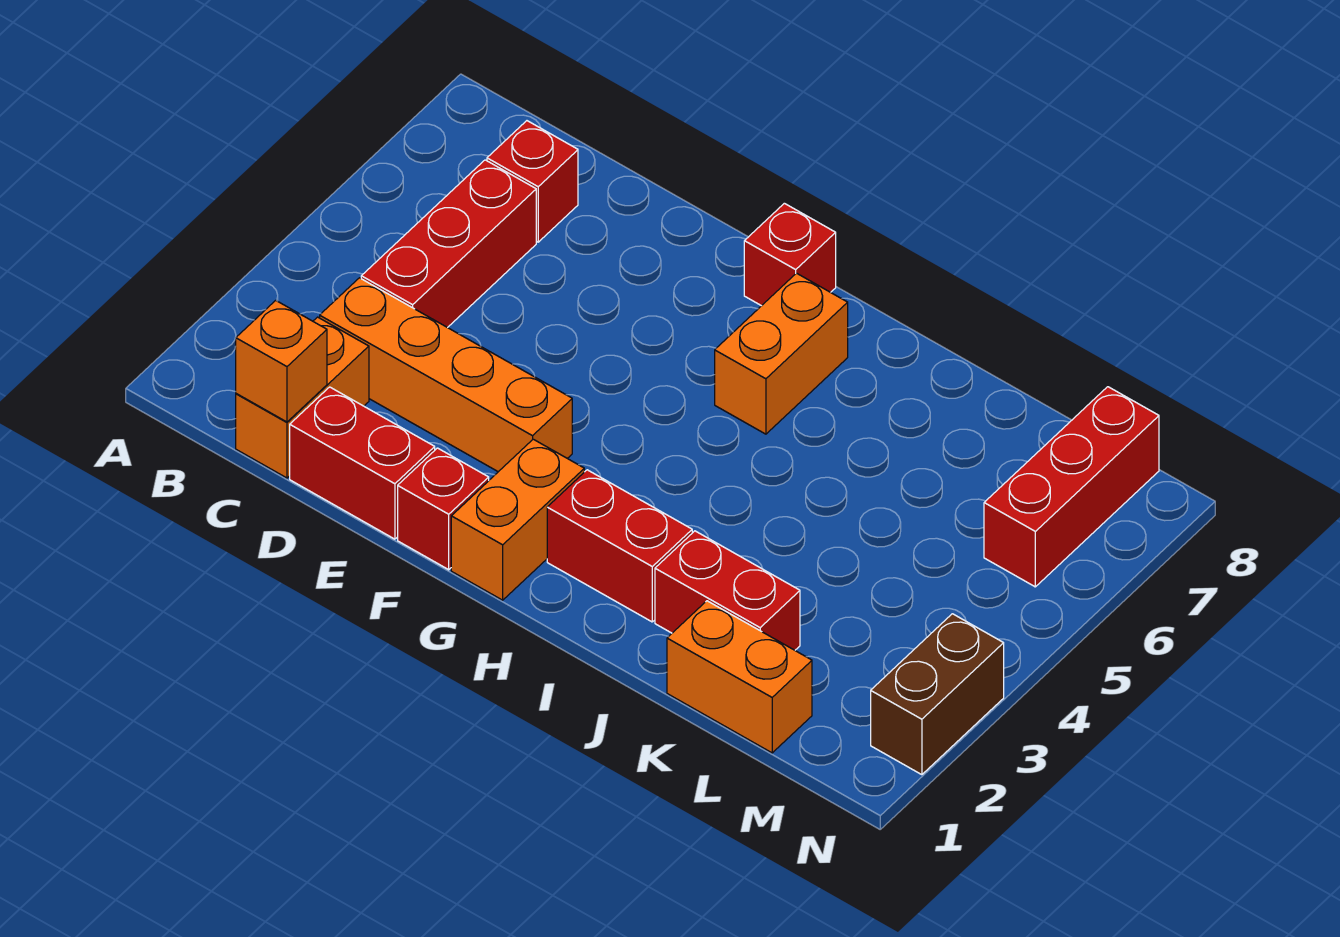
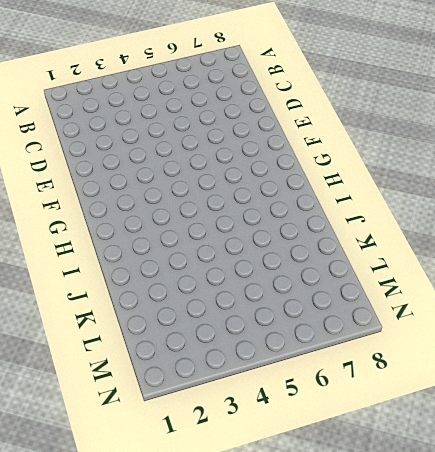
none -> orange 1x2 brick [236,317,369,478]
none -> orange 1x4 brick [320,278,572,472]
none -> red 1x3 brick [361,160,536,328]

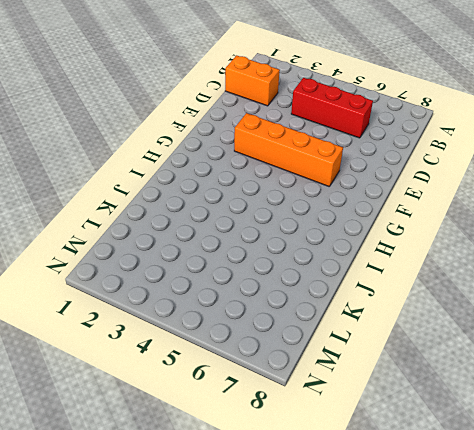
orange 1x4 brick [234,113,343,187] -> orange 1x4 brick turned to [320,278,572,472]
none -> red 1x1 brick [487,121,578,242]
none -> red 1x2 brick [290,387,435,539]
none -> red 1x1 brick [398,448,489,570]

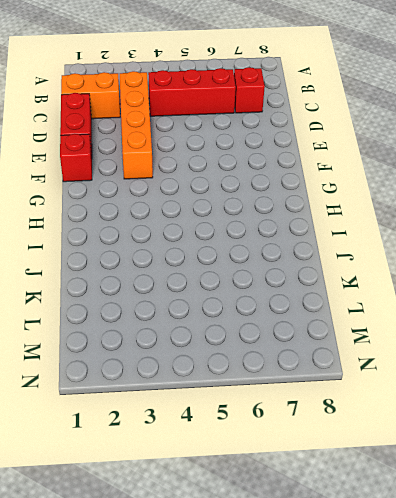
none -> orange 1x2 brick [451,439,584,600]
none -> red 1x1 brick [744,203,836,306]
none -> red 1x2 brick [547,470,692,622]

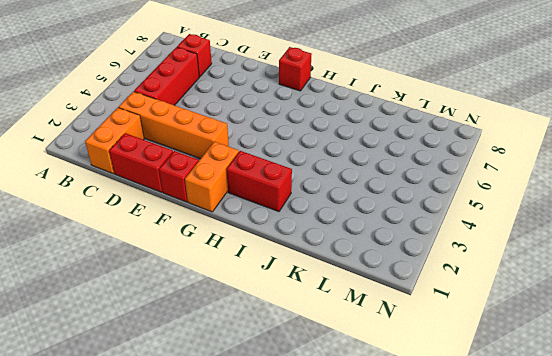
none -> orange 1x2 brick [715,273,848,434]
none -> red 1x2 brick [655,531,800,650]
none -> orange 1x2 brick [667,601,812,753]

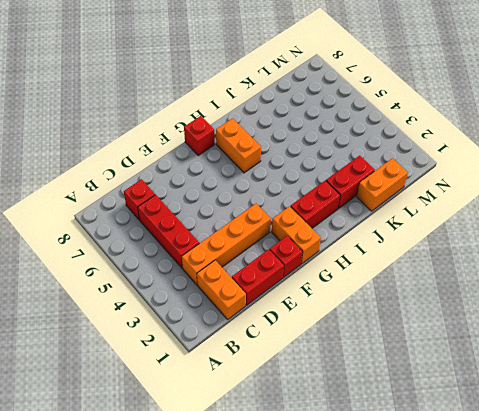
none -> red 1x3 brick [984,387,1159,587]
none -> brown 1x2 brick [871,614,1004,775]
none -> orange 1x1 brick [236,300,327,422]

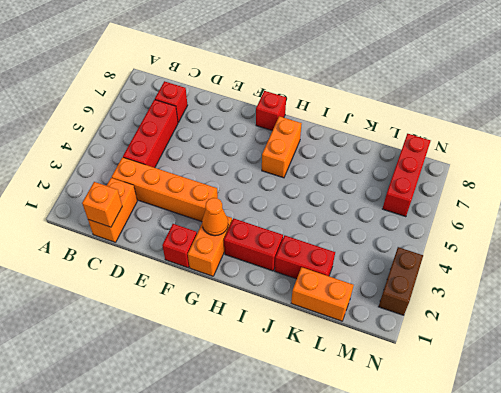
orange 1x1 cone [202,198,228,236] -> none
none -> red 1x2 brick [290,387,435,539]

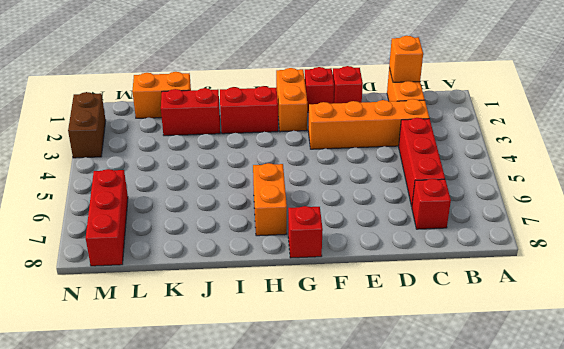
red 1x1 brick [333,66,363,103] -> red 1x2 brick [290,387,435,539]

